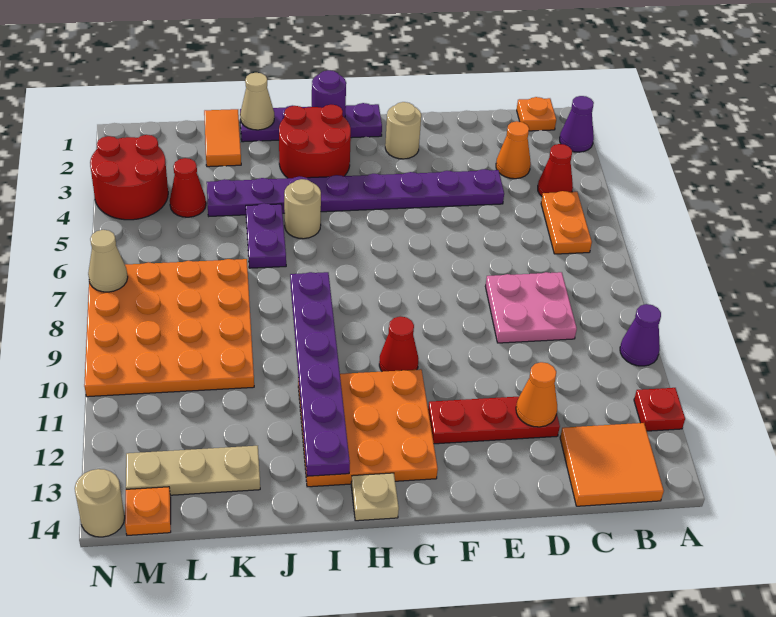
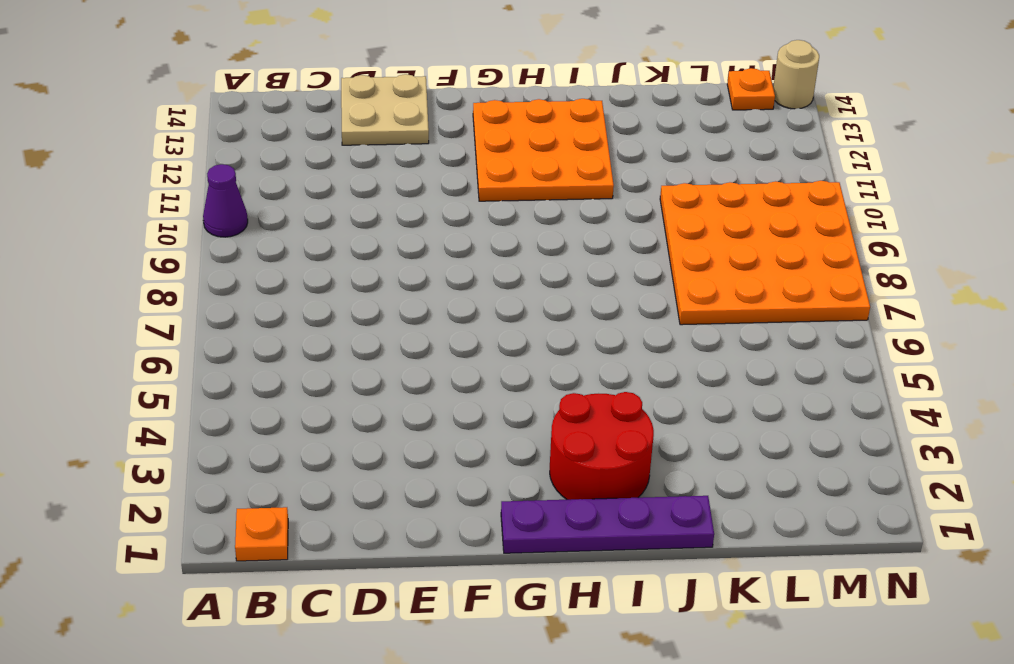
tan 2x2 plate [341,74,429,145] -> none
none -> purple 1x1 cone [560,96,594,152]
none -> red 1x1 plate [634,388,685,431]
none -> red 1x1 cone [538,144,573,196]
none -> orange 1x2 plate [541,191,592,254]

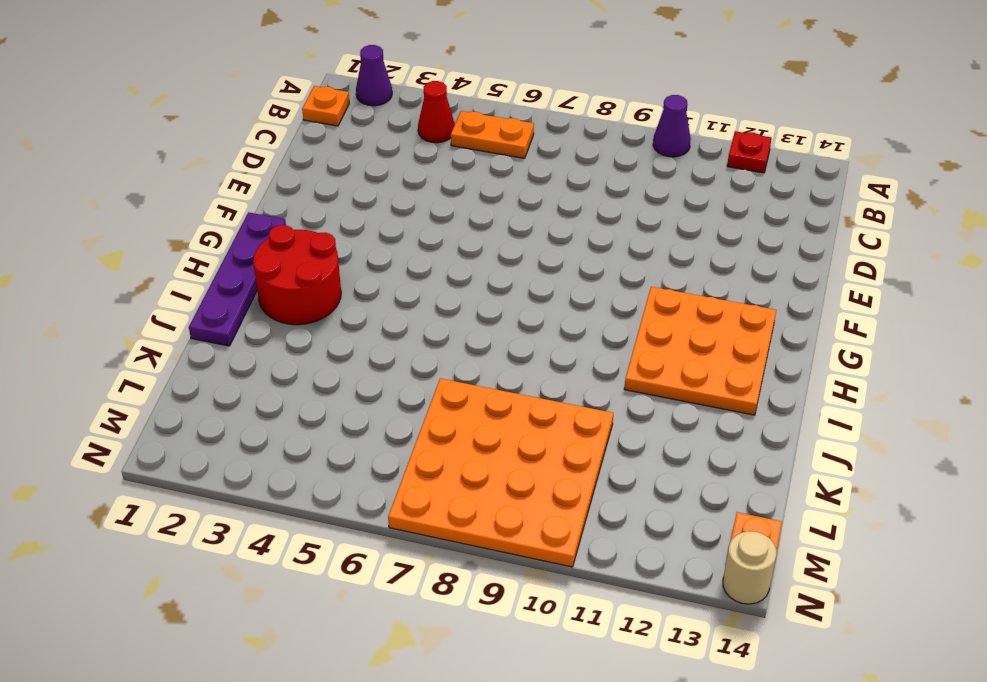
none -> orange 2x2 tile [560,423,664,506]
none -> orange 1x1 cone [496,121,531,179]
none -> pink 2x2 plate [485,272,577,343]
none -> purple 1x8 plate [207,169,504,216]

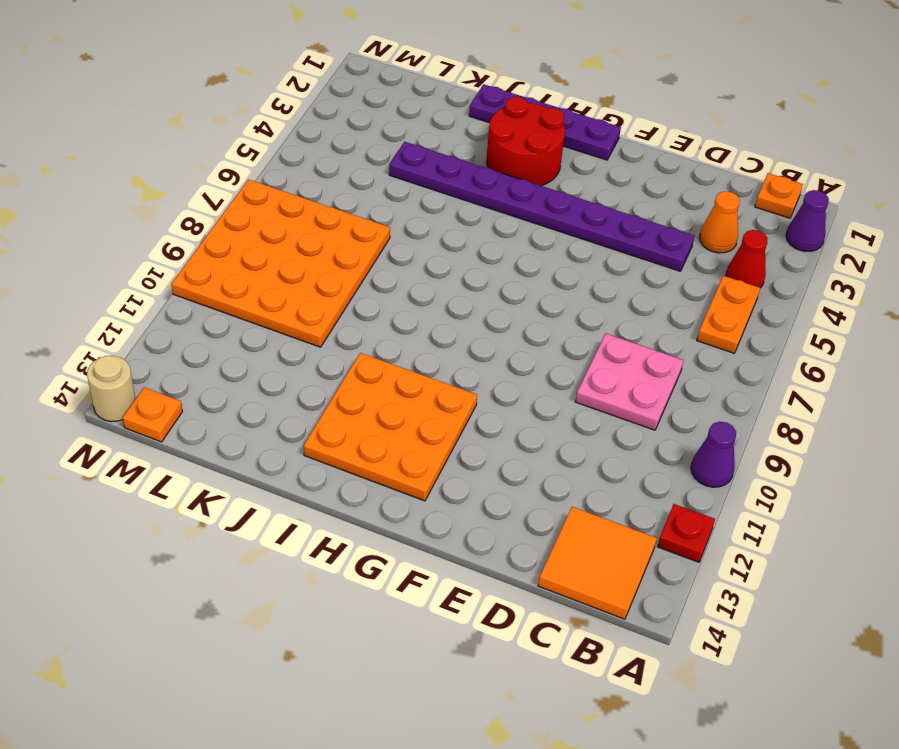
none -> red 1x3 plate [428,397,560,444]
none -> tan 1x1 round brick [385,102,421,159]
none -> red 1x1 cone [379,317,419,372]
none -> tan 1x1 plate [351,473,399,521]

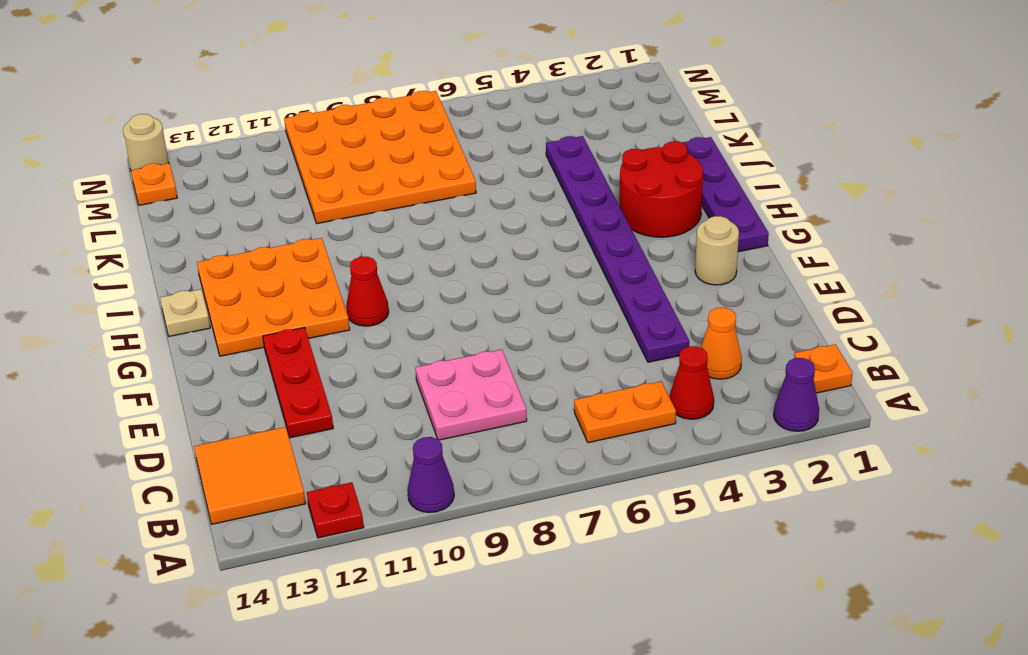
none -> tan 1x1 round brick [284,179,321,239]
none -> purple 1x2 plate [246,203,286,268]
none -> orange 1x2 tile [204,109,241,167]
none -> tan 1x3 plate [126,446,260,495]

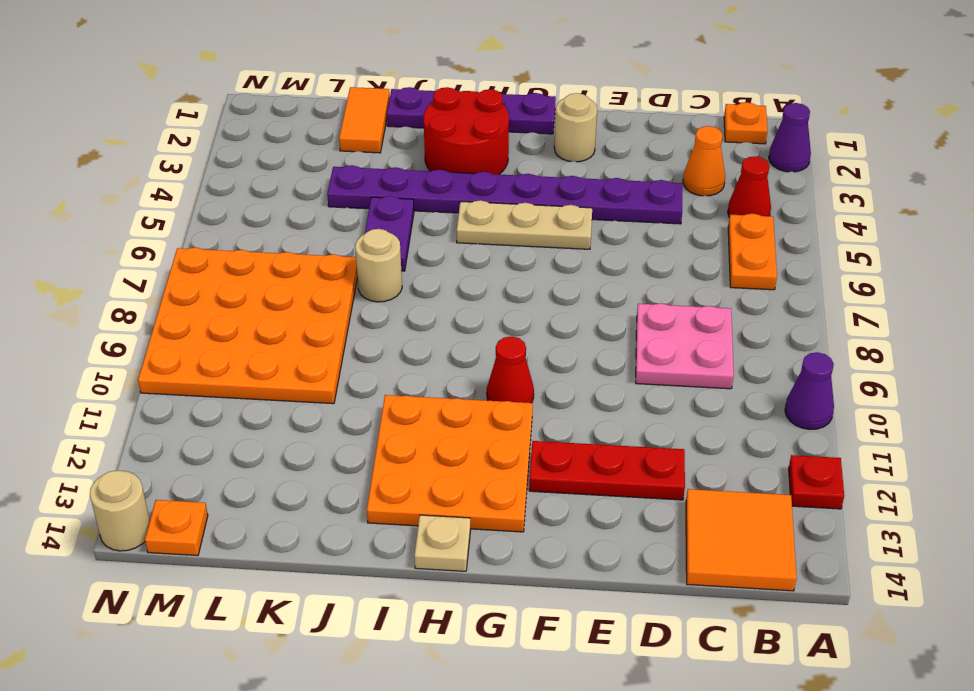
tan 1x3 plate [457,200,592,249] -> tan 1x3 plate moved to [126,446,260,495]
tan 1x1 round brick [355,229,402,302] -> tan 1x1 round brick moved to [284,179,321,239]
none -> red 1x1 cone [170,158,206,217]
none -> red 2x2 round brick [90,135,168,220]
none -> orange 1x1 cone [516,362,557,427]
none -> purple 1x1 round brick [312,70,346,118]

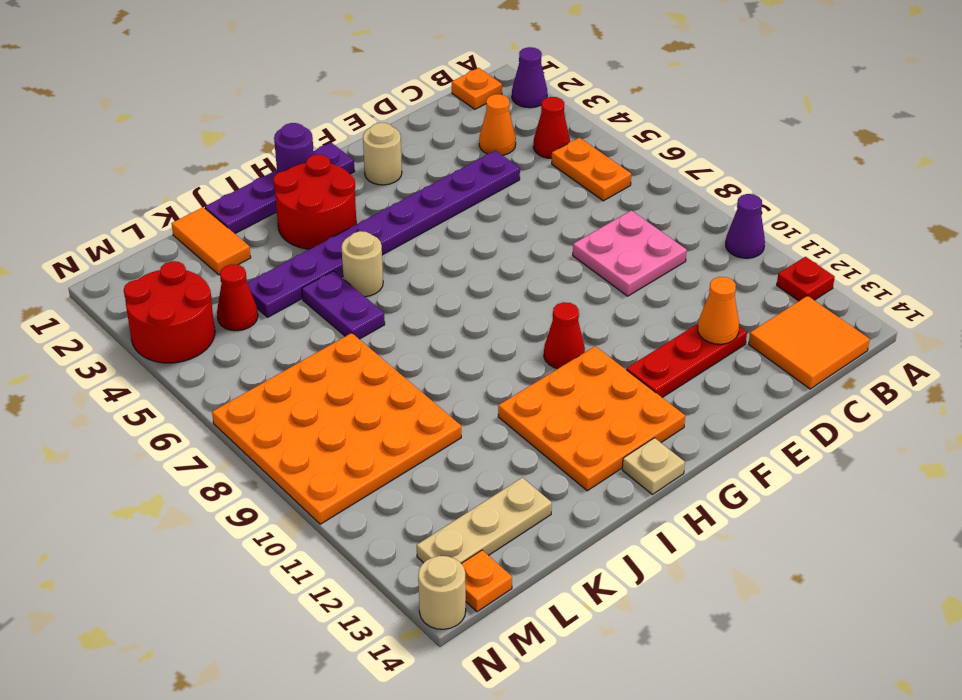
none -> purple 1x6 plate [290,272,350,476]
none -> tan 1x1 cone [240,73,274,130]
none -> tan 1x1 cone [88,230,128,292]

